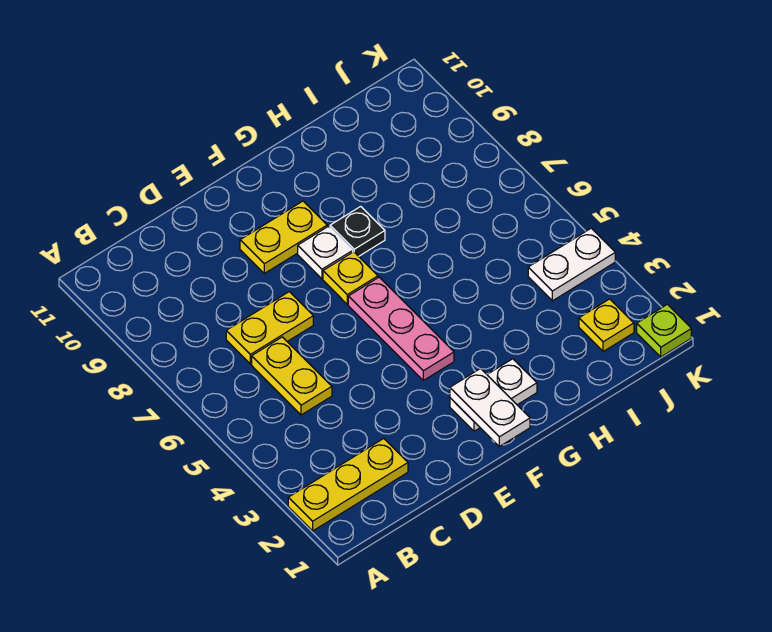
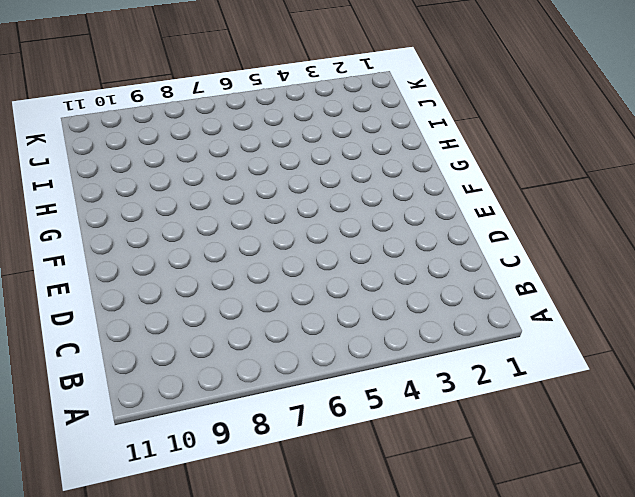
none -> yellow 1x3 plate [288,439,408,531]
none -> yellow 1x2 plate [252,337,332,415]
none -> yellow 1x2 plate [226,292,313,364]

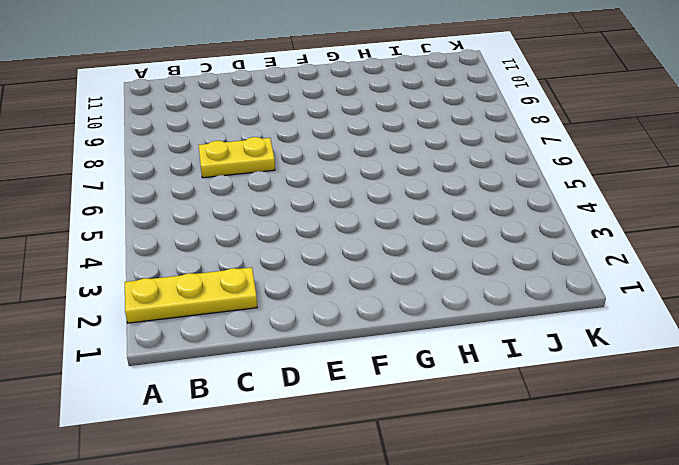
none -> yellow 1x2 plate [252,337,332,415]
none -> yellow 1x2 plate [240,201,327,273]
none -> white 1x2 plate [450,359,537,431]

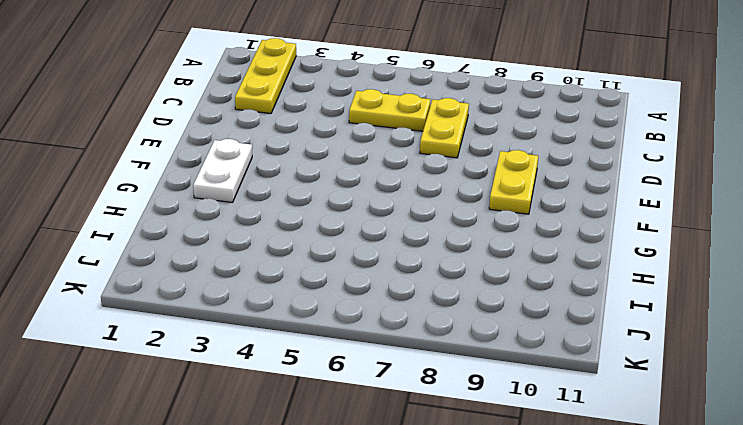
none -> pink 1x3 plate [348,277,454,380]
none -> yellow 1x1 plate [323,252,378,304]
none -> white 1x1 plate [298,226,353,279]

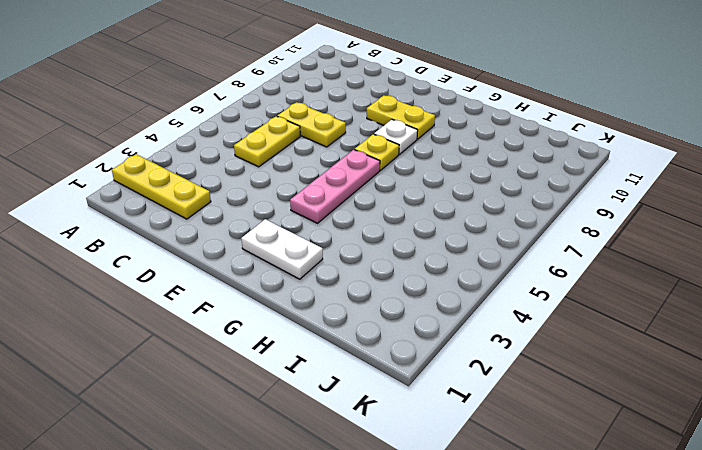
none -> black 1x1 plate [330,206,385,256]
none -> yellow 1x1 plate [579,299,634,352]
none -> white 1x2 plate [528,228,615,301]

